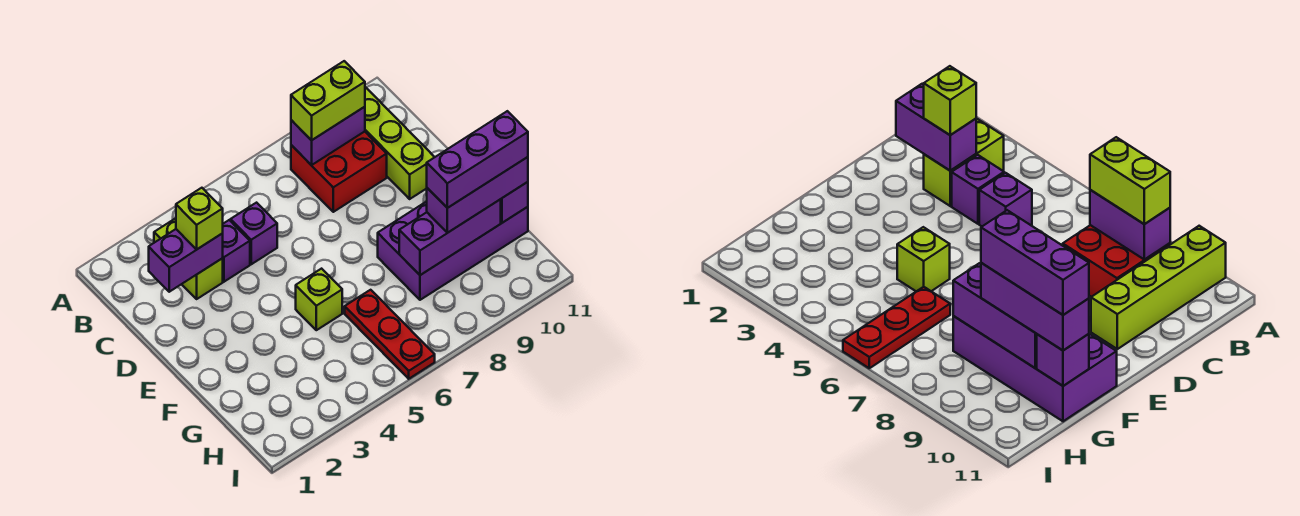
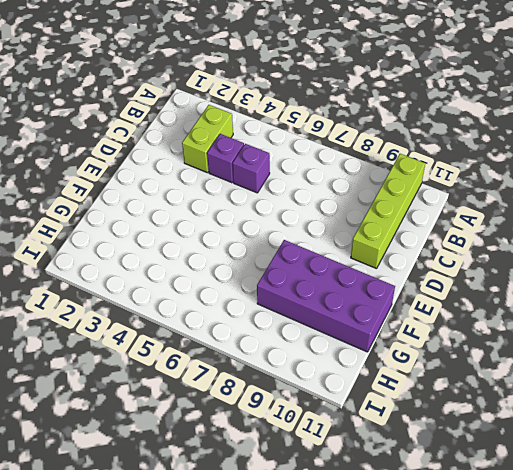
none -> red 2x2 brick [291,132,387,212]
none -> lime 1x1 brick [296,269,342,330]
none -> red 1x3 plate [345,290,435,379]

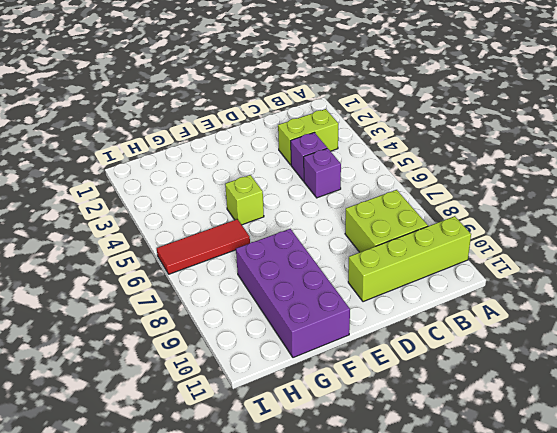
lime 2x2 brick [345,190,428,252] -> red 2x2 brick [291,132,387,212]
red 1x3 tile [157,219,250,274] -> red 1x3 plate [345,290,435,379]
none -> purple 1x2 brick [291,107,365,165]
none -> purple 1x2 brick [149,229,223,292]
none -> purple 1x3 brick [399,199,501,275]

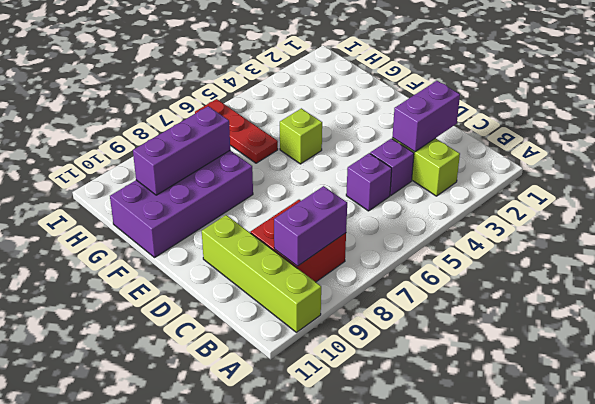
none -> purple 1x1 brick [501,182,528,223]
none -> lime 1x2 brick [291,61,365,140]
none -> lime 1x1 brick [176,188,223,249]

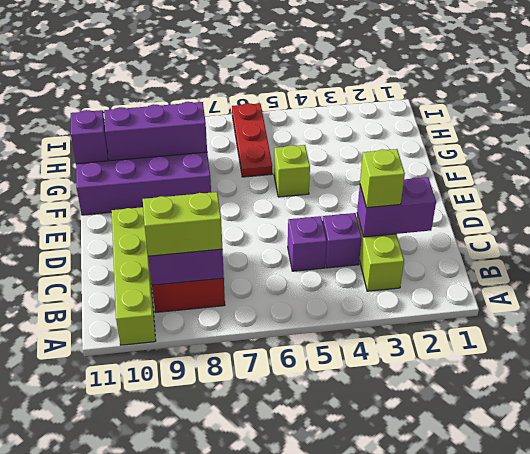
none -> purple 1x3 brick [427,157,528,233]
none -> purple 1x3 brick [427,111,528,208]

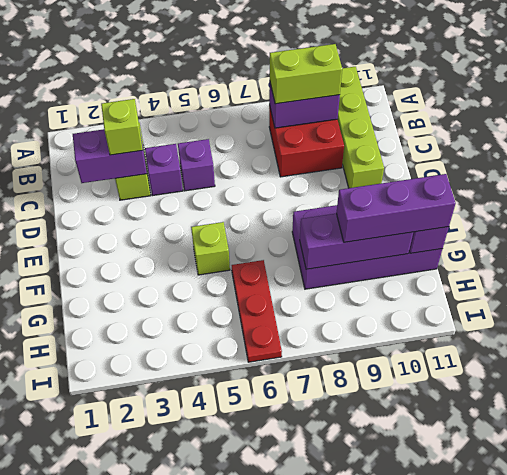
none -> purple 1x3 brick [427,111,528,208]

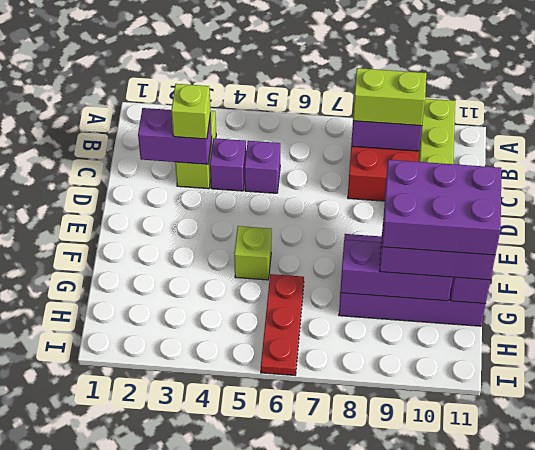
purple 2x3 brick [382,160,501,255] -> purple 1x3 brick [427,111,528,208]

